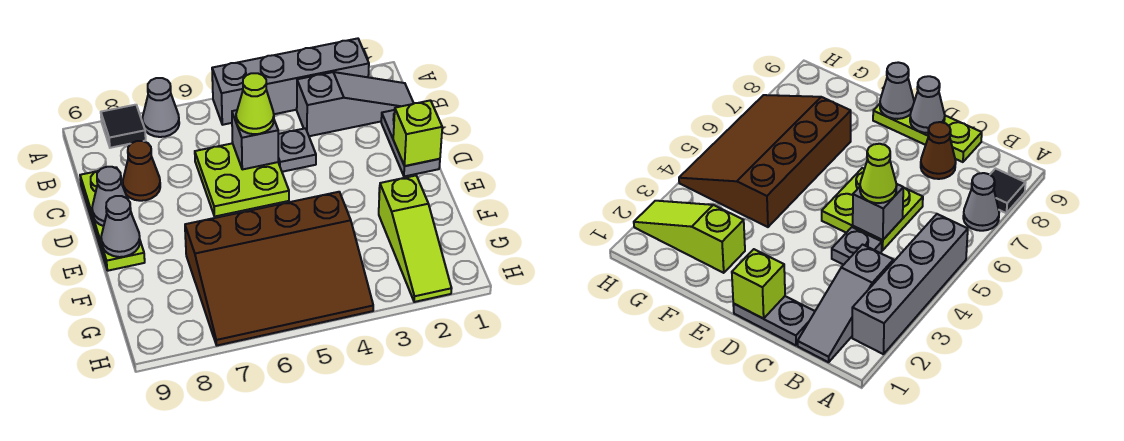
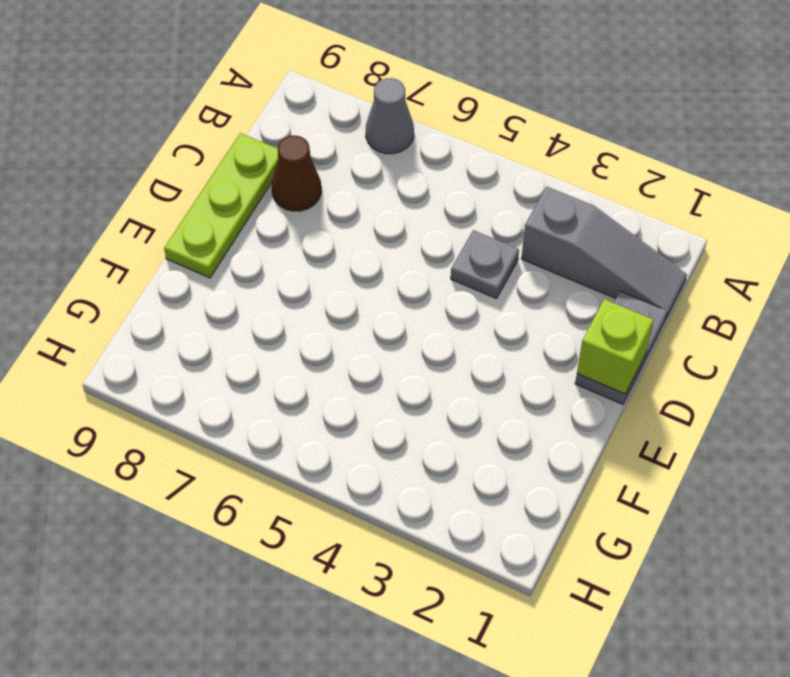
none -> grey 1x4 brick [212,38,369,125]
none -> black 1x1 tile [101,105,146,148]
none -> lime 2x2 plate [195,143,289,216]

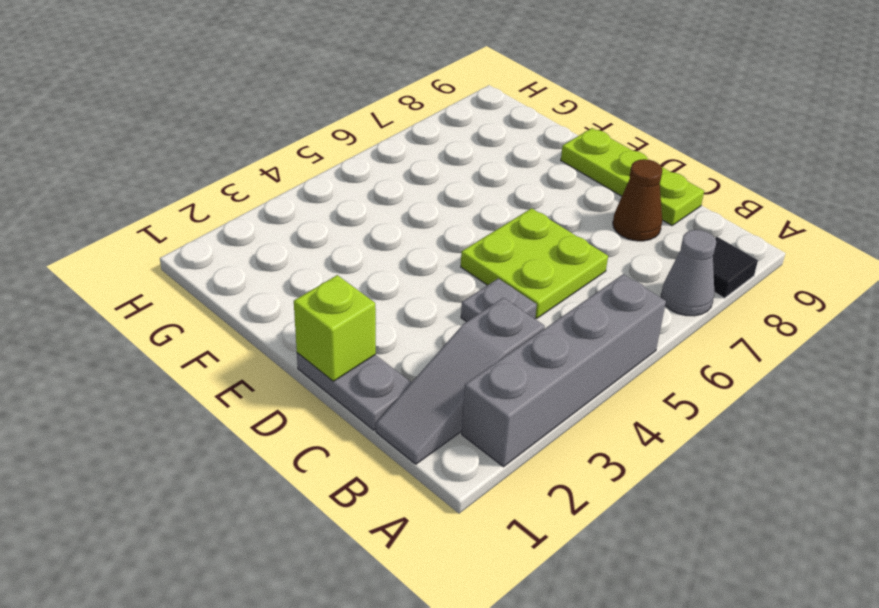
none -> lime 1x3 slope [379,176,452,302]
none -> brown 3x4 slope [185,192,373,345]
none -> grey 1x1 brick [232,110,278,169]

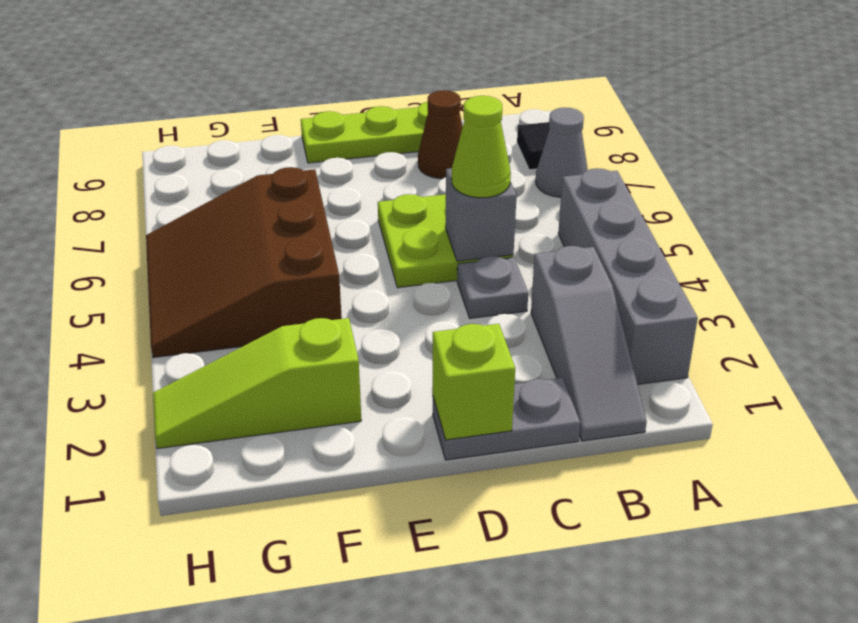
brown 3x3 slope [146,167,342,358] -> brown 3x4 slope [185,192,373,345]
none -> grey 1x1 cone [92,167,128,226]
none -> grey 1x1 cone [101,196,140,257]

